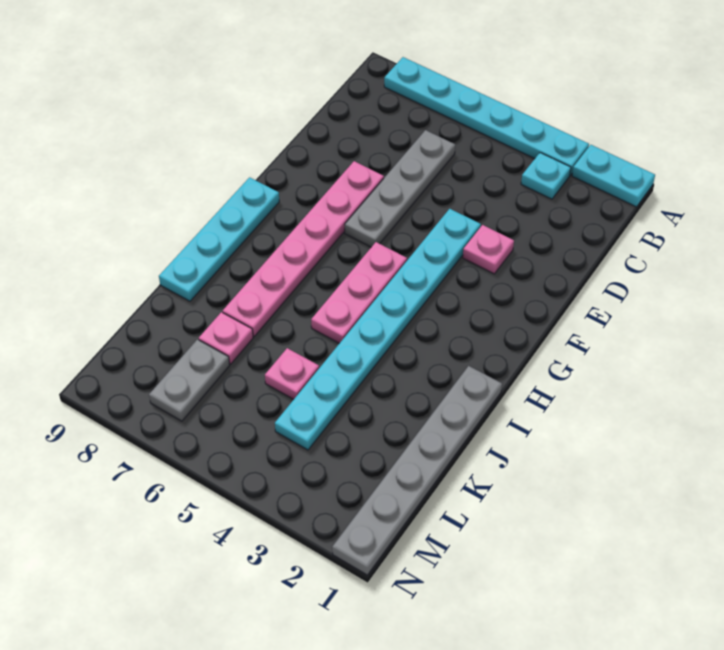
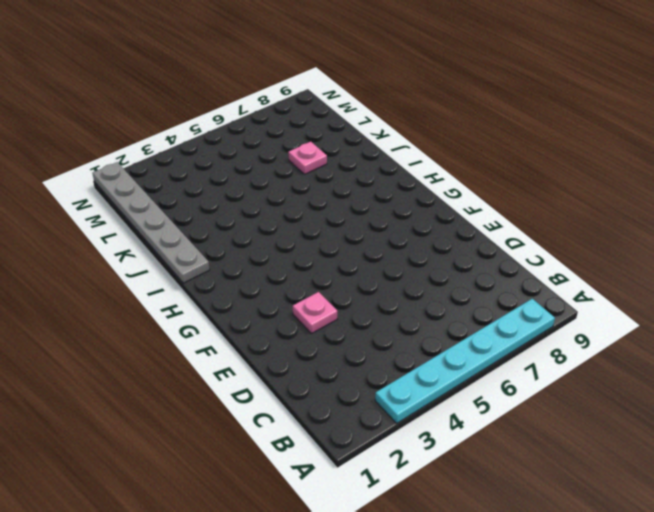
none -> cyan 1x2 plate [572,145,655,207]
none -> cyan 1x1 plate [521,153,571,199]
none -> grey 1x4 plate [345,130,455,247]

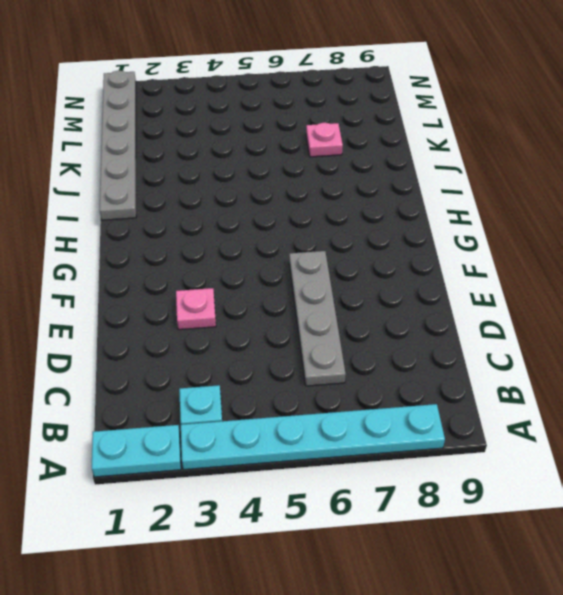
none -> cyan 1x8 plate [275,209,481,450]
none -> pink 1x6 plate [223,161,384,336]
none -> pink 1x3 plate [311,242,407,343]

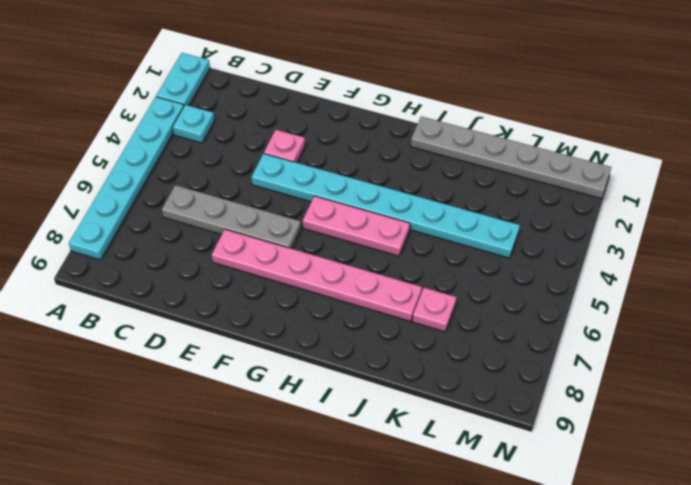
none -> cyan 1x4 plate [159,177,279,301]
none -> pink 1x1 plate [265,348,319,399]
none -> grey 1x2 plate [149,340,230,421]

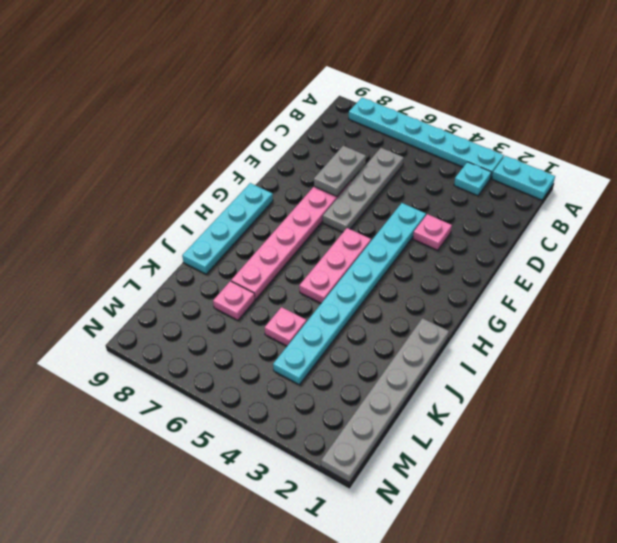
grey 1x2 plate [314,146,366,196] -> grey 1x2 plate moved to [149,340,230,421]

